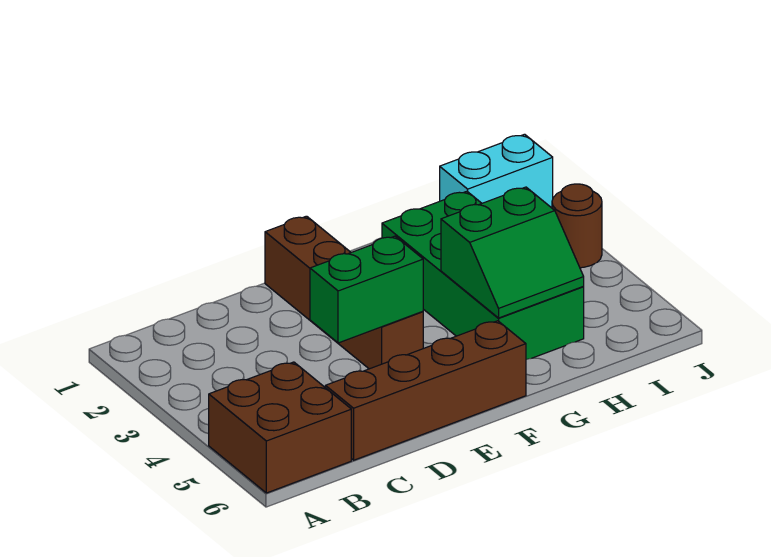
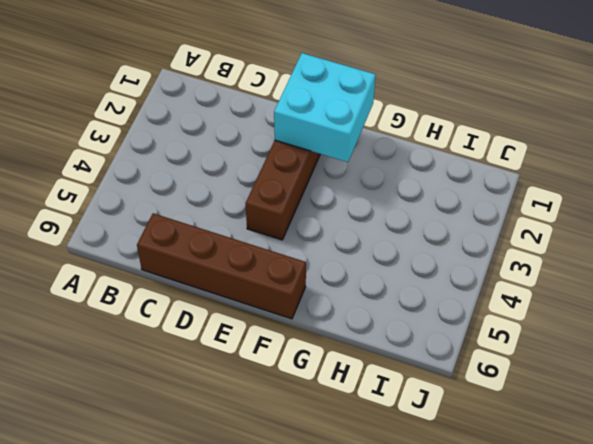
cyan 2x2 brick [274,53,376,162] -> none
none -> brown 2x2 brick [209,362,351,493]
none -> green 2x4 brick [382,191,584,360]

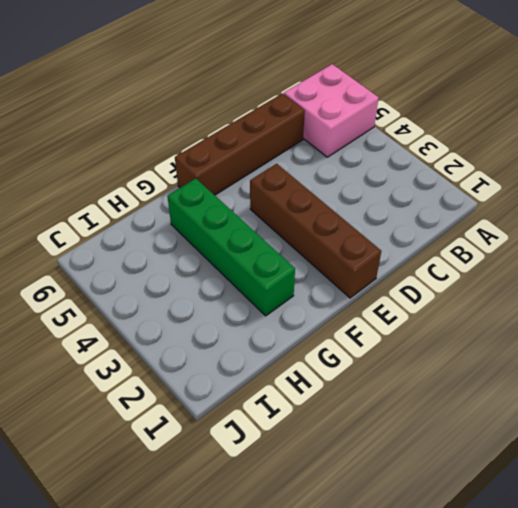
pink 2x2 brick [284,64,379,157] -> brown 2x2 brick [209,362,351,493]
green 1x4 brick [167,179,295,316] -> green 2x4 brick [382,191,584,360]
none -> cyan 1x2 brick [440,134,553,208]
none -> brown 1x1 round brick [552,184,602,268]

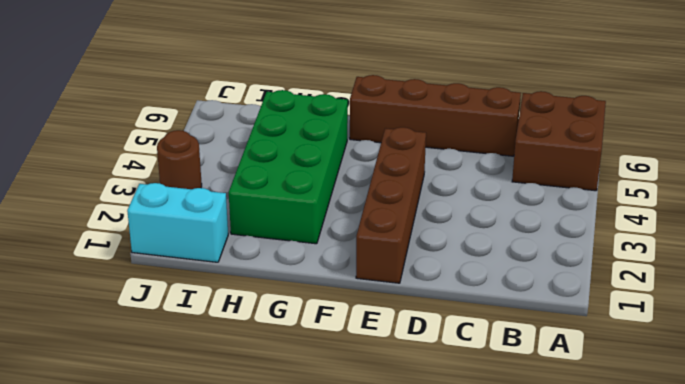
none -> green 1x2 brick [310,236,423,343]
none -> green 2x2 slope [441,187,584,318]

